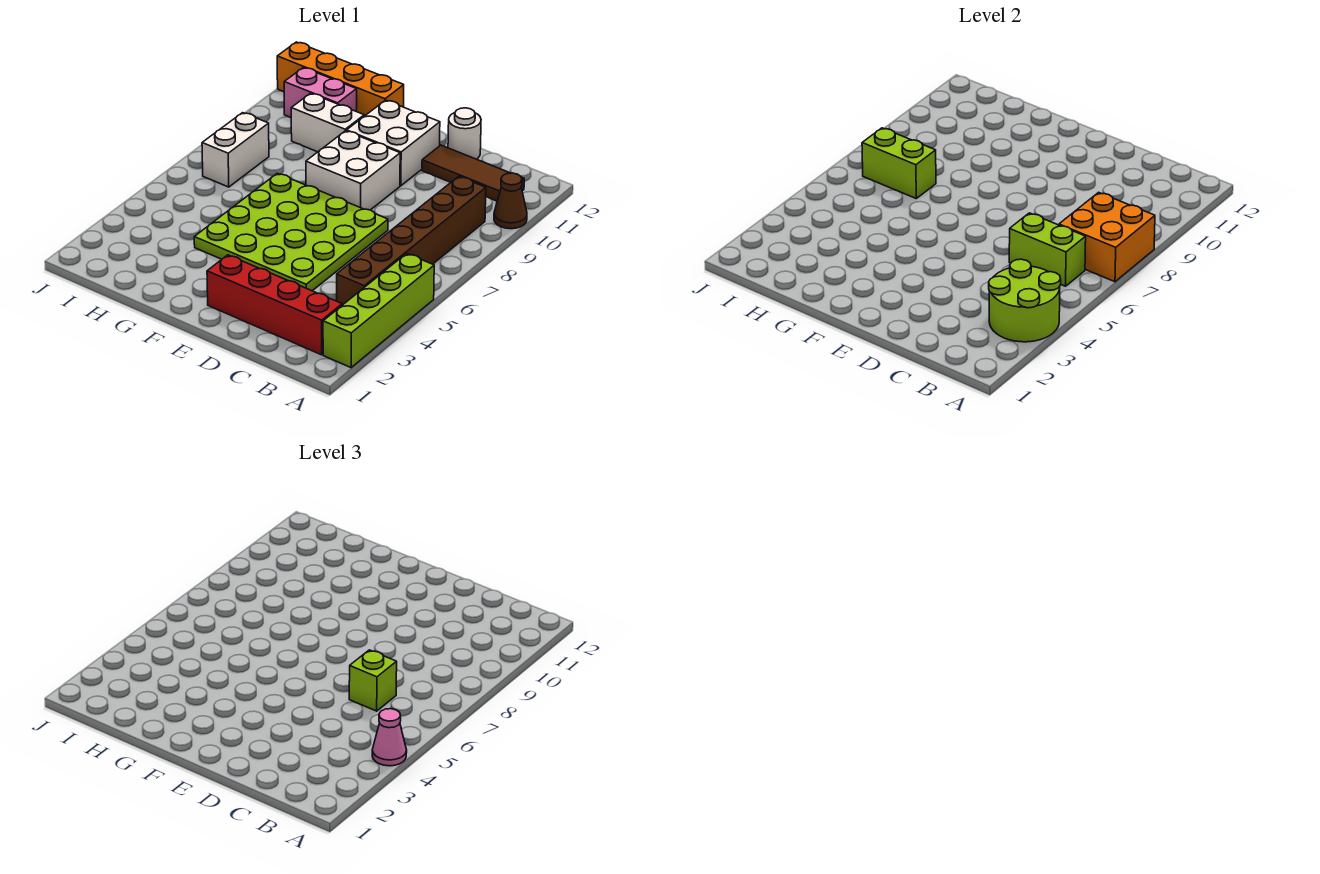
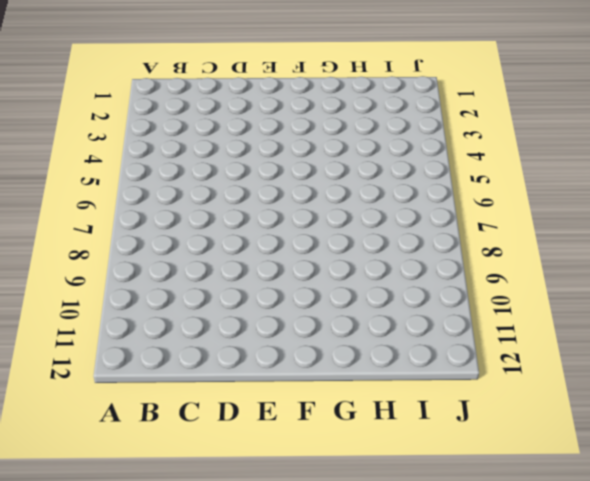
none -> lime 1x4 brick [323,254,434,368]
none -> brown 1x1 cone [494,173,527,229]
none -> red 1x4 brick [207,255,342,355]

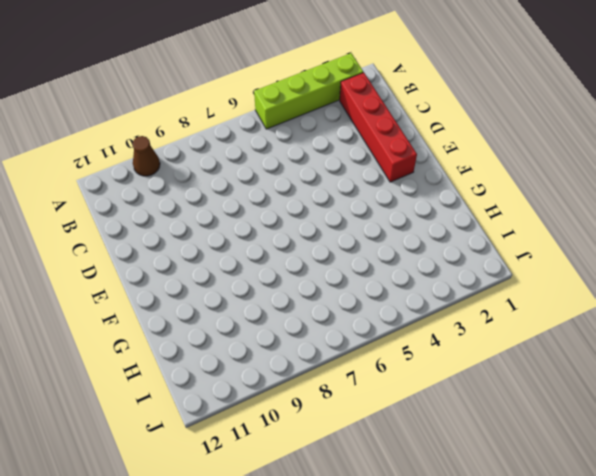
none -> brown 1x6 brick [337,176,486,305]
none -> brown 1x3 tile [422,145,524,201]
none -> lime 4x4 plate [194,173,388,291]

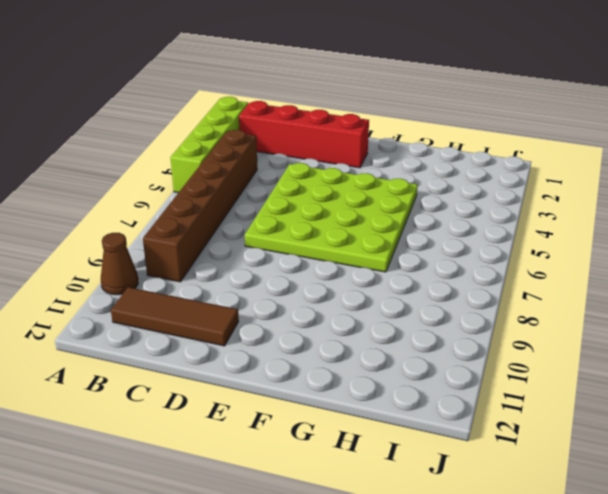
none -> white 1x1 round brick [448,108,481,159]
none -> white 2x2 brick [306,131,400,210]
none -> white 2x2 brick [347,100,440,186]

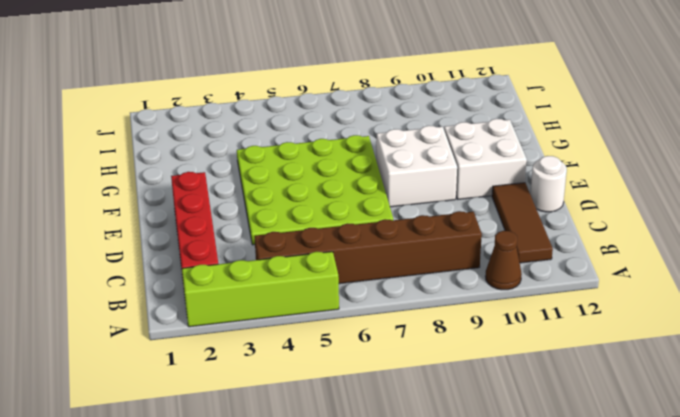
none -> white 1x2 brick [291,93,364,152]
none -> orange 1x4 brick [277,42,404,116]
none -> pink 1x2 brick [284,68,357,118]

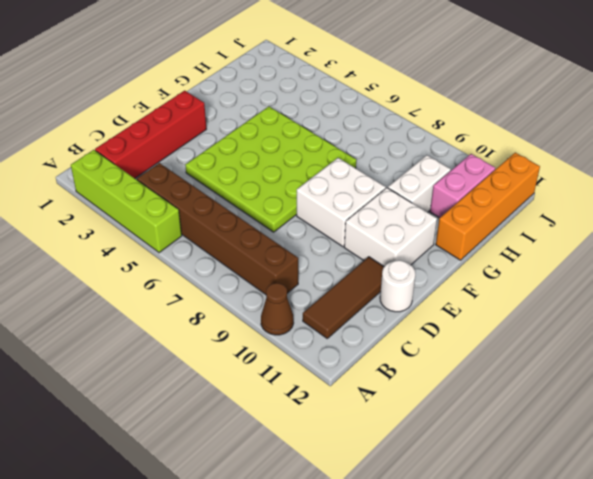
none -> white 1x2 brick [202,113,269,187]
none -> lime 2x2 round brick [989,259,1061,342]
none -> orange 2x2 brick [1059,192,1155,282]

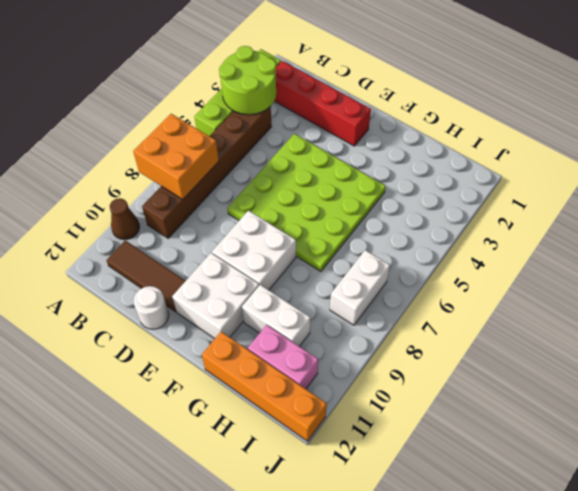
none -> lime 1x2 brick [1009,213,1086,286]
none -> lime 1x2 brick [862,128,936,198]
none -> pink 1x1 cone [372,709,407,766]

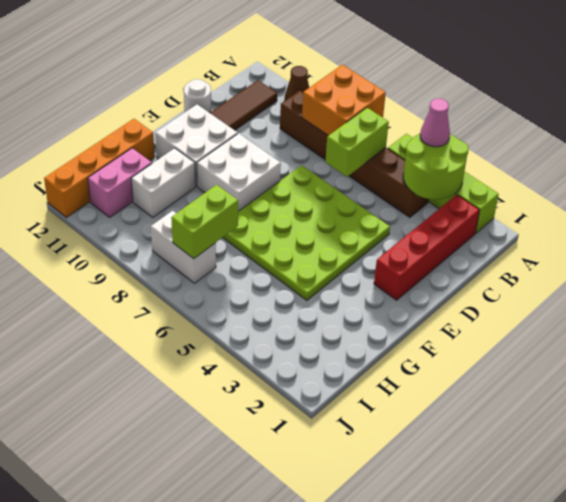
none -> lime 1x1 brick [349,650,397,711]

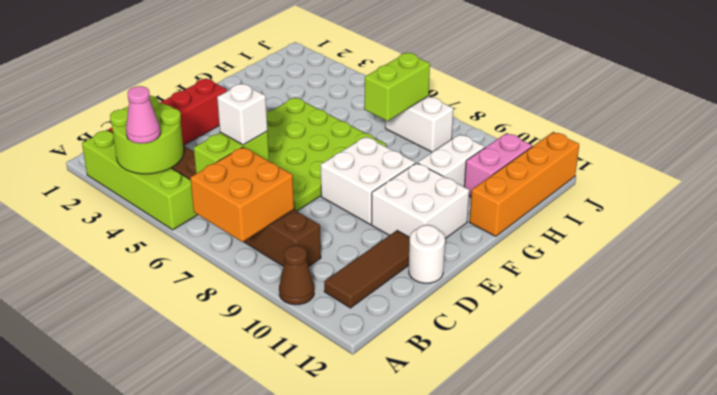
white 1x1 brick [217,83,268,145] -> lime 1x1 brick [349,650,397,711]

